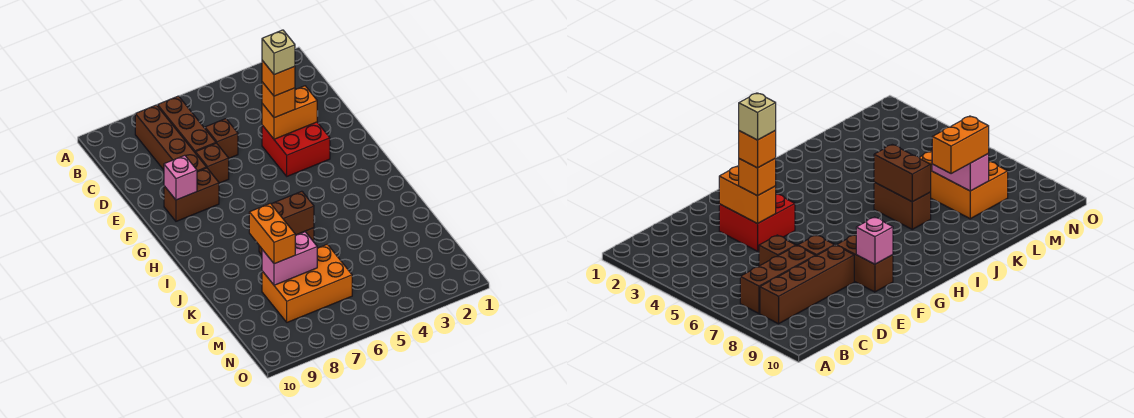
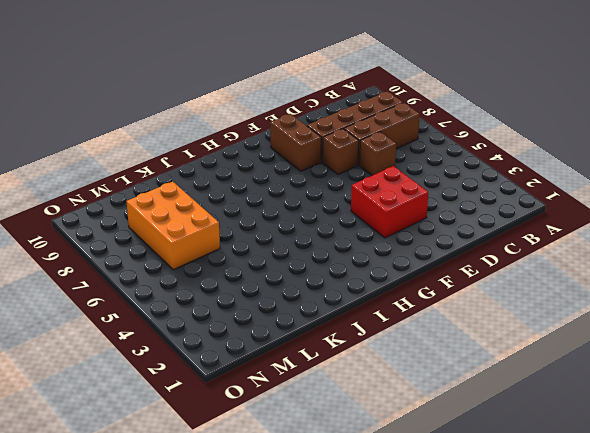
none -> brown 1x2 brick [874,182,931,229]
none -> orange 1x2 brick [262,86,317,139]
none -> pink 1x1 brick [164,155,197,200]

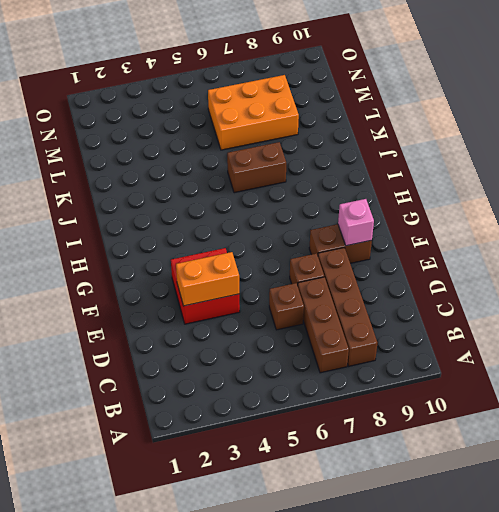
none -> brown 1x2 brick [271,191,314,235]
none -> pink 1x2 brick [262,232,317,285]
none -> orange 1x1 brick [262,82,295,118]

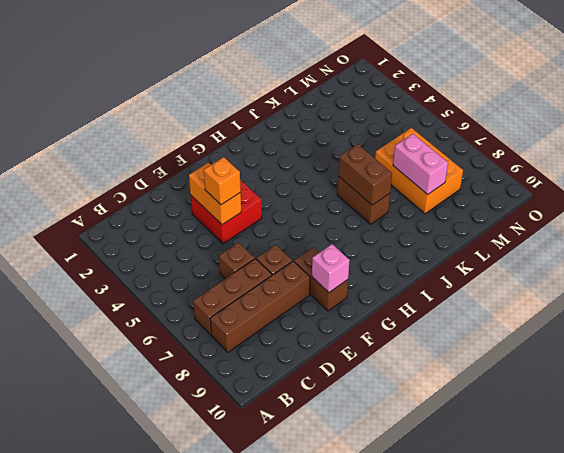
none -> orange 1x2 brick [249,203,296,264]
none -> orange 1x1 brick [262,61,295,96]
none -> tan 1x1 brick [262,30,295,75]

